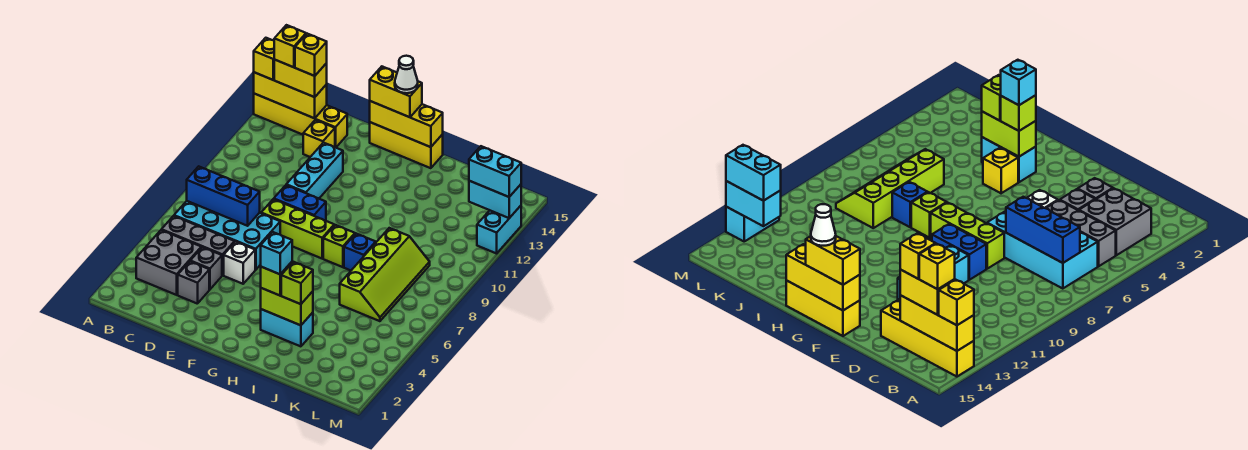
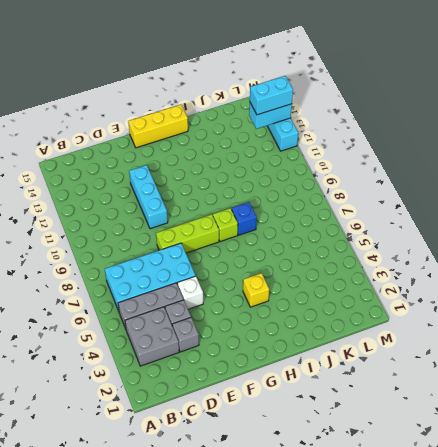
none -> yellow 1x4 brick [254,94,347,147]
none -> yellow 1x1 brick [303,120,335,157]
none -> blue 1x2 brick [274,185,326,221]
none -> cyan 1x2 brick [261,309,313,346]

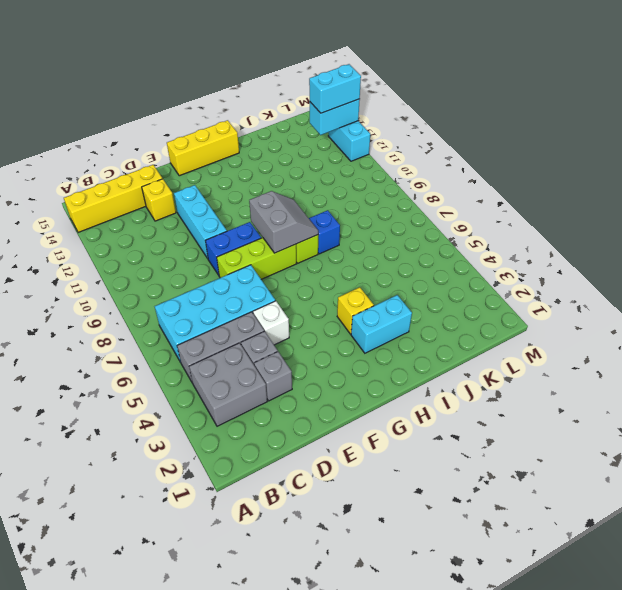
grey 2x2 slope [249,191,318,253] -> none
none -> lime 2x4 slope [340,228,430,321]
none -> yellow 1x3 brick [254,72,327,118]
none -> blue 1x3 brick [187,166,260,226]
none -> yellow 1x3 brick [370,101,443,147]

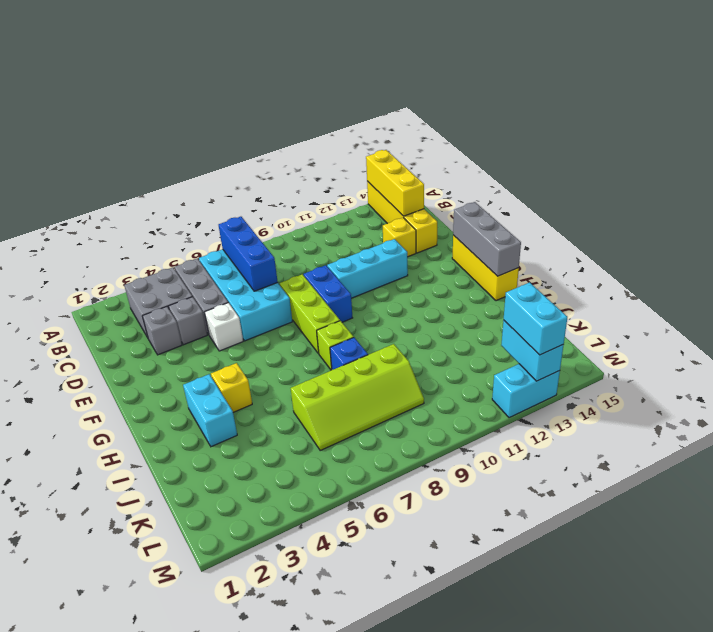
grey 1x3 brick [453,202,521,276] -> yellow 1x3 brick [370,101,443,147]
none -> lime 1x2 brick [261,288,313,325]
none -> yellow 1x1 brick [254,38,275,80]
none -> yellow 1x2 brick [274,60,327,97]
none -> yellow 1x2 brick [370,67,422,117]

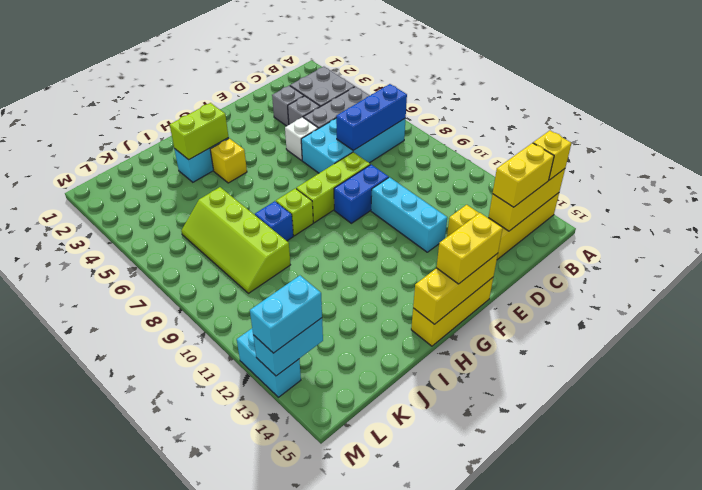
none -> lime 1x1 brick [261,262,292,295]
none -> lime 1x1 brick [281,262,313,304]
none -> yellow 1x1 brick [274,25,306,67]
none -> yellow 1x1 brick [295,34,327,76]

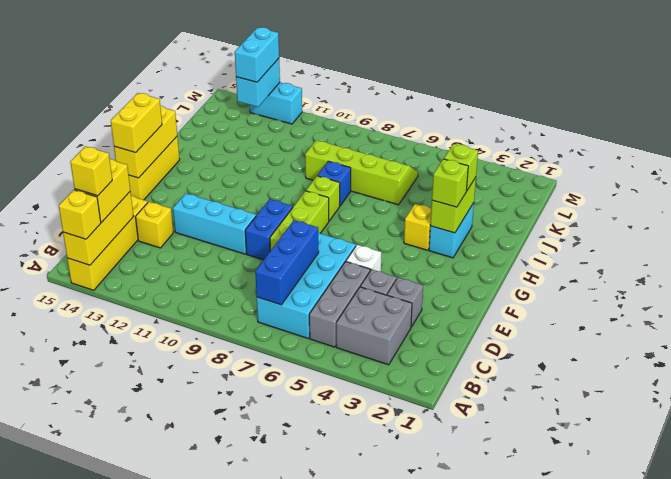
none -> yellow 1x1 brick [295,34,327,76]
none -> white 1x1 cone [395,56,418,93]
none -> cyan 1x1 brick [261,232,292,274]

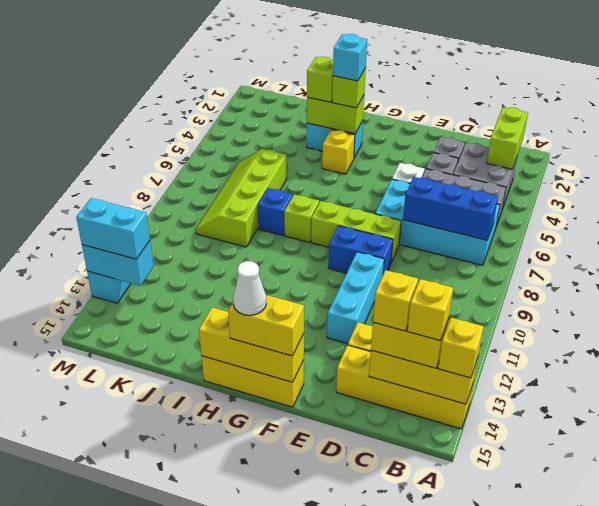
lime 1x2 brick [487,107,528,169] -> none

